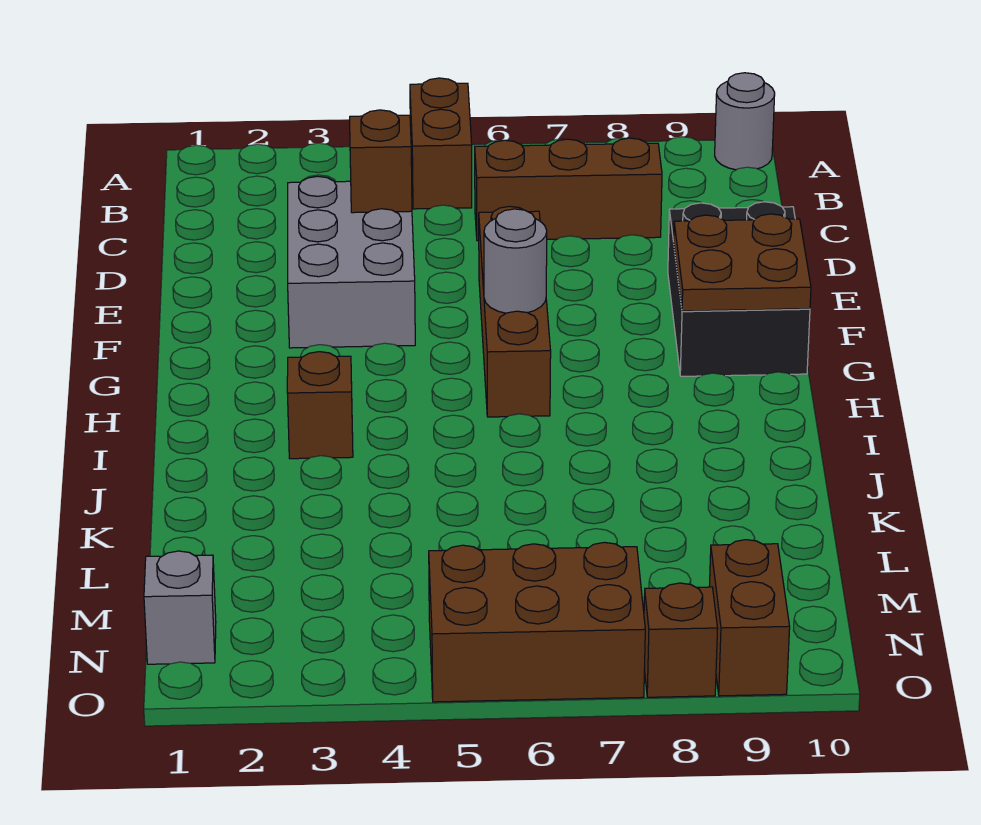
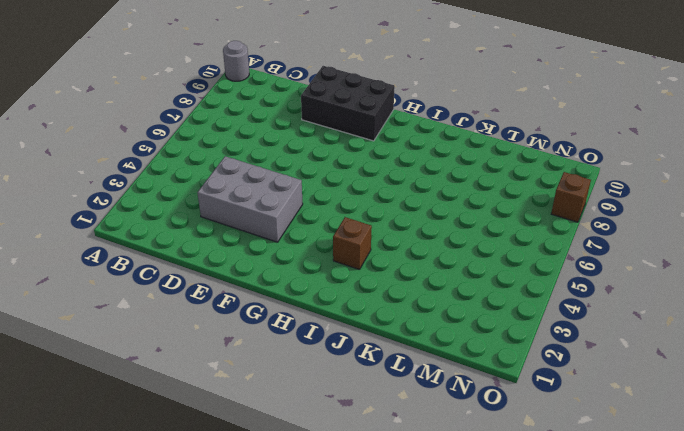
none -> brown 1x2 brick [410,78,472,209]
none -> brown 1x3 brick [475,138,662,241]
none -> brown 1x4 brick [479,206,551,417]

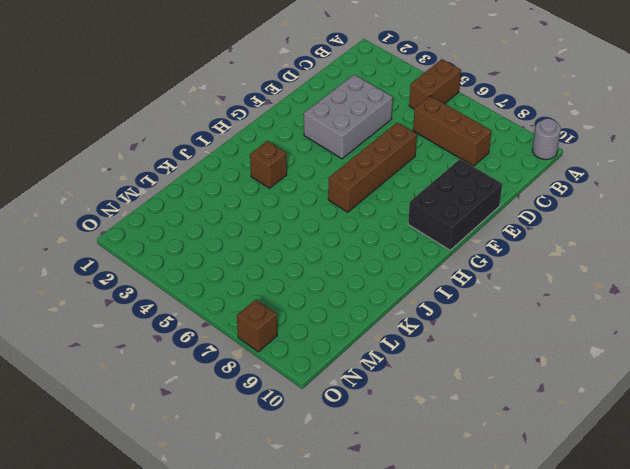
none -> grey 1x1 brick [144,551,216,664]
none -> brown 2x3 brick [429,542,645,702]
none -> brown 1x2 brick [709,540,790,696]

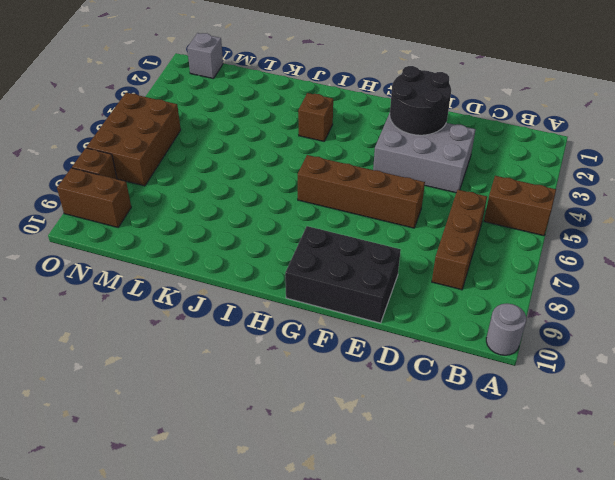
black 2x2 round brick [390,66,451,135] -> none
none -> brown 1x1 brick [350,110,412,213]
none -> brown 2x2 plate [674,214,811,311]
none -> grey 1x1 round brick [484,209,547,313]

